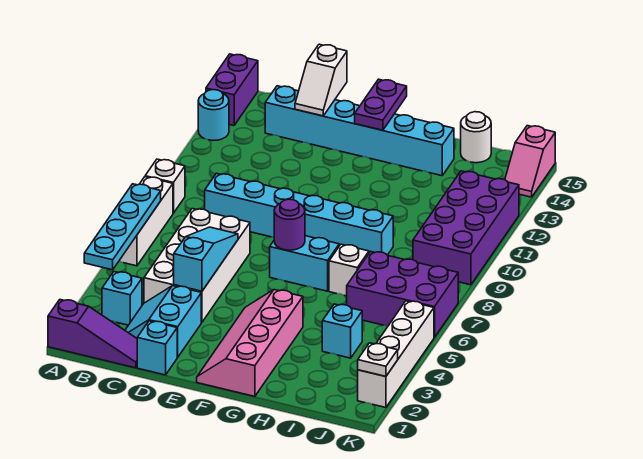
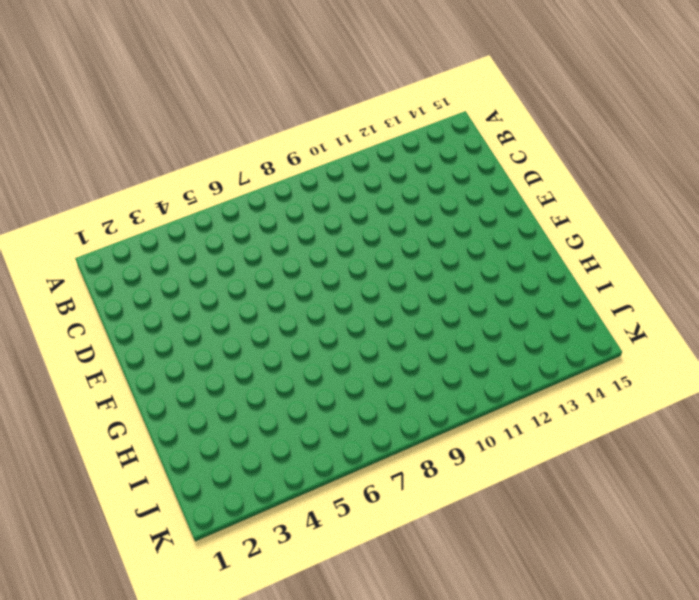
none -> purple 1x3 slope [48,300,137,368]
none -> white 1x3 brick [119,177,173,266]
none -> white 1x1 brick [145,159,185,213]

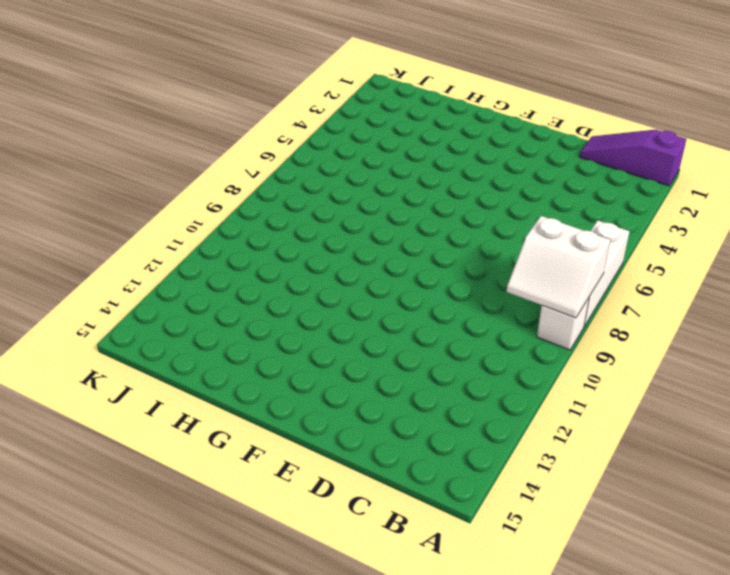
white 2x2 slope [507,216,610,318] -> none
none -> cyan 1x1 round brick [198,90,229,141]
none -> purple 1x2 brick [206,54,258,126]
none -> cyan 1x1 brick [102,272,142,325]

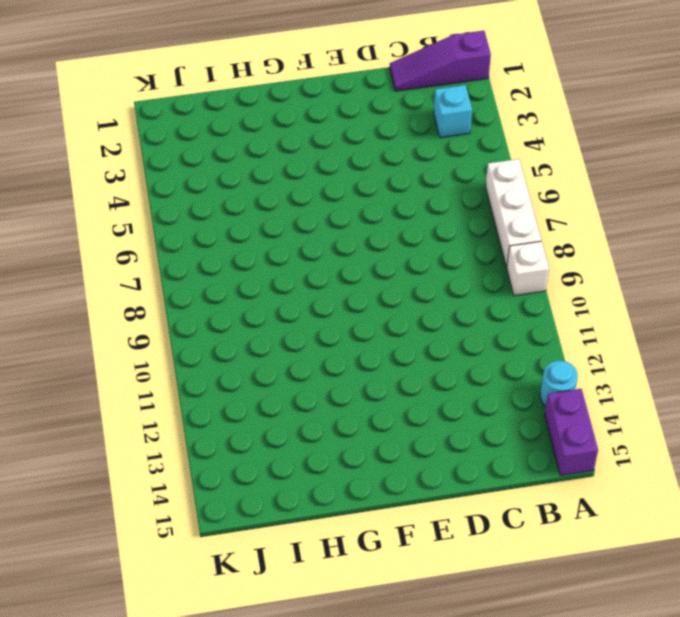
none -> cyan 2x2 slope [125,286,201,357]
none -> white 2x4 brick [144,209,250,322]
none -> cyan 1x6 brick [205,173,393,255]

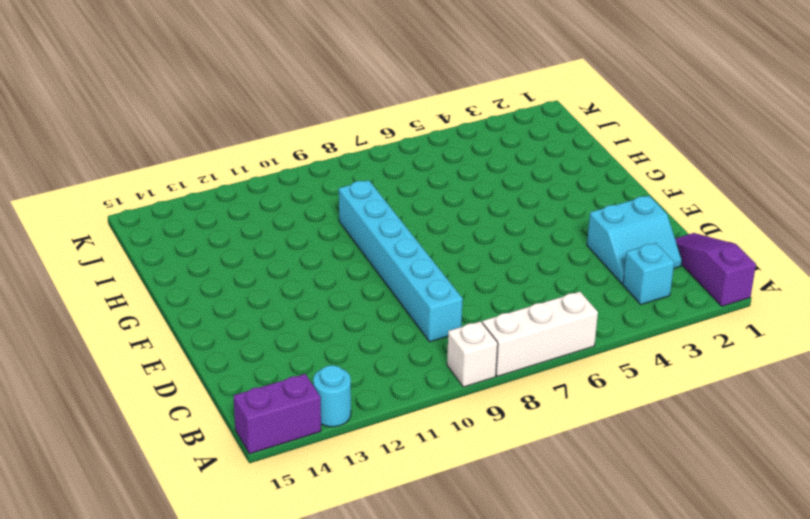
none -> white 2x4 brick [144,209,250,322]
none -> cyan 1x6 brick [265,86,454,176]
none -> cyan 1x1 brick [137,321,178,375]

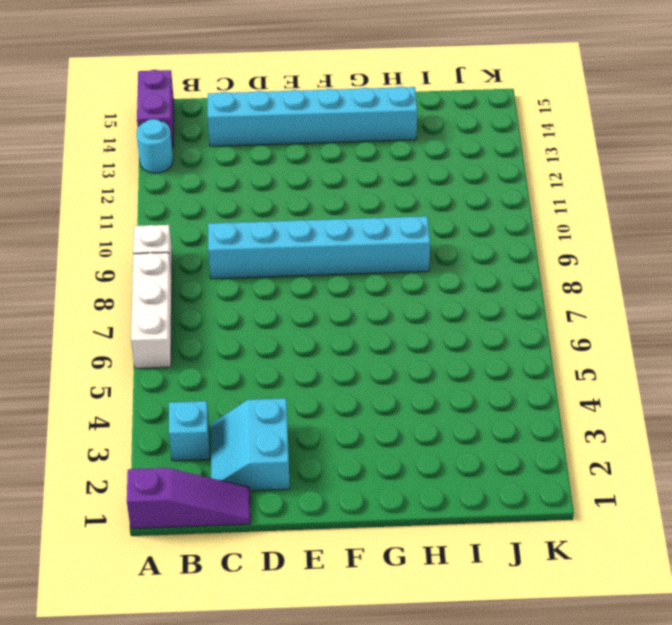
none -> white 2x4 brick [144,209,250,322]
none -> cyan 1x1 brick [137,321,178,375]
none -> pink 2x4 slope [197,290,303,396]

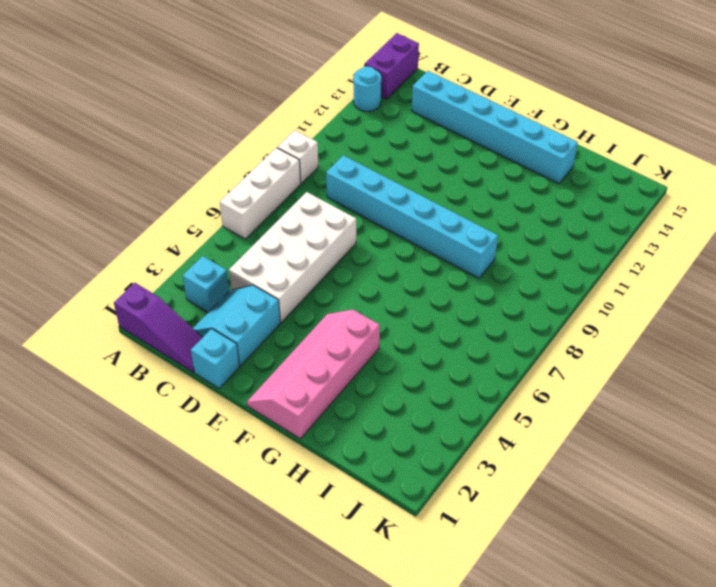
none -> cyan 1x2 brick [270,236,339,291]
none -> white 1x1 brick [329,244,369,296]
none -> cyan 1x1 brick [322,304,362,358]

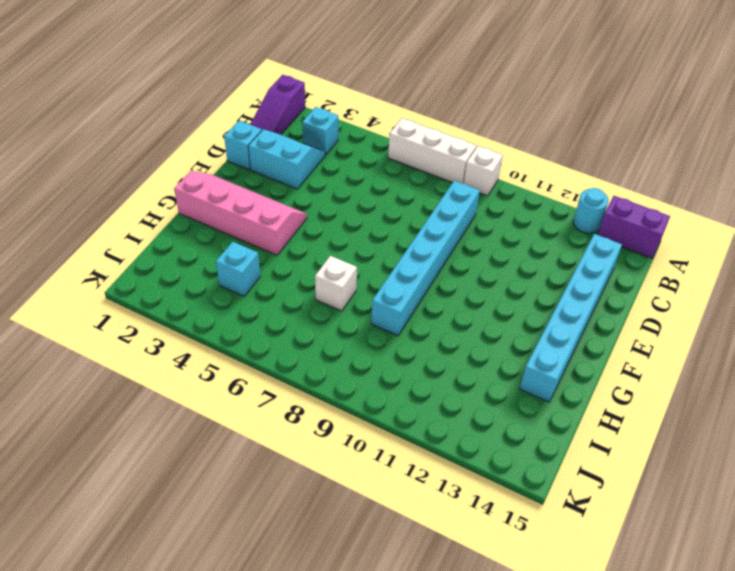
none -> white 2x4 brick [144,209,250,322]
none -> cyan 1x2 brick [270,236,339,291]
none -> purple 2x3 brick [346,251,458,337]

